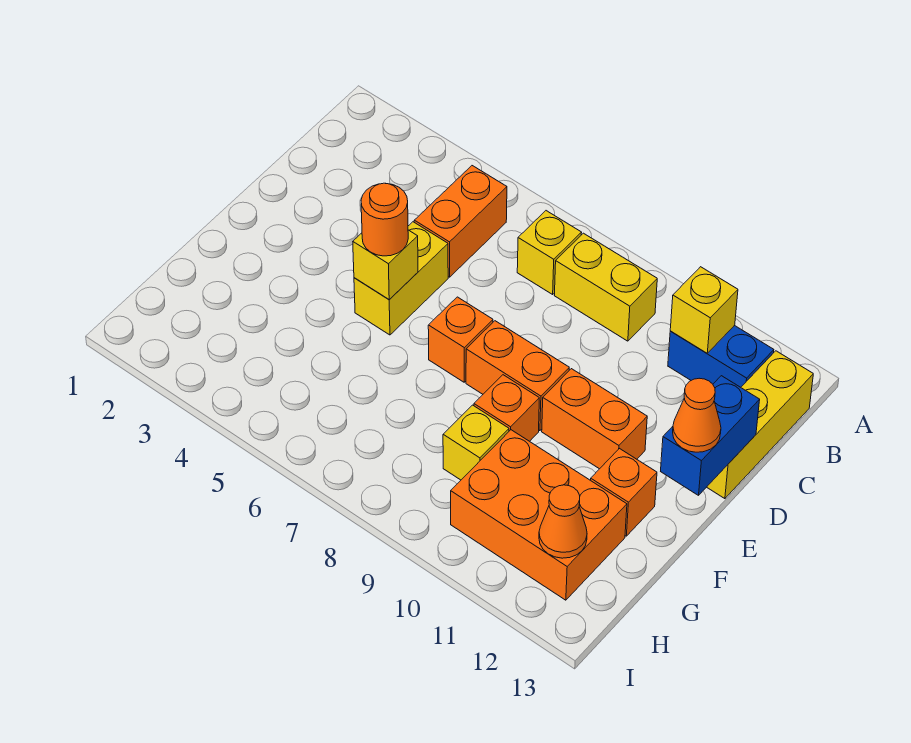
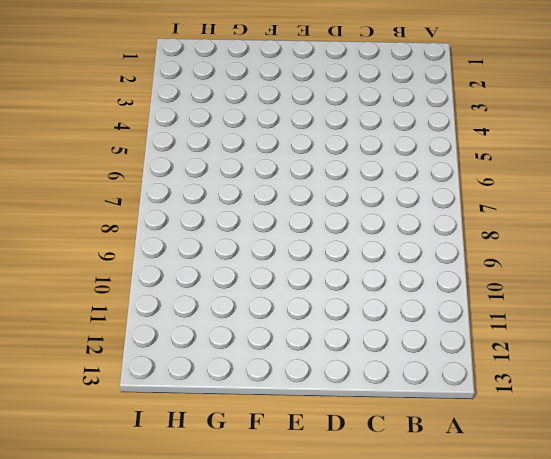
none -> orange 1x2 brick [414,166,507,277]
none -> yellow 1x1 brick [517,211,582,294]
none -> yellow 1x2 brick [554,233,657,341]

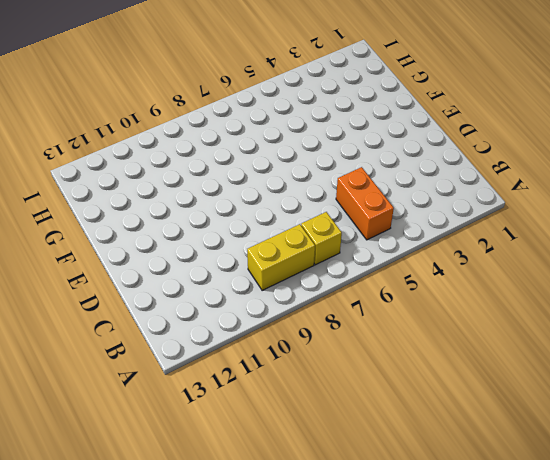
none -> blue 1x2 brick [668,325,774,387]
none -> yellow 1x3 brick [707,351,813,499]
none -> yellow 1x2 brick [354,222,448,335]

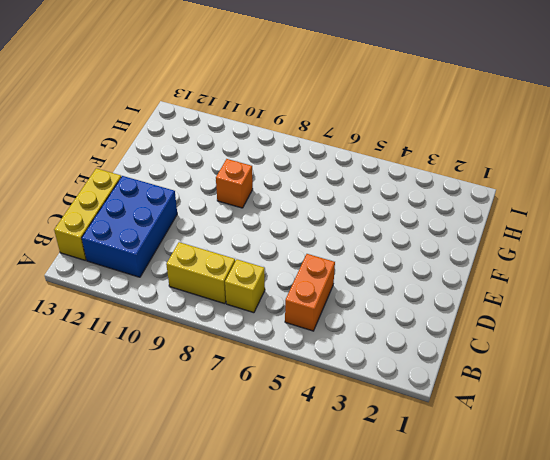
blue 2x3 brick [82,176,177,277] -> blue 1x2 brick [668,325,774,387]
none -> yellow 1x2 brick [354,222,448,335]
none -> orange 1x1 brick [428,297,493,382]
none -> orange 1x2 brick [466,321,569,431]

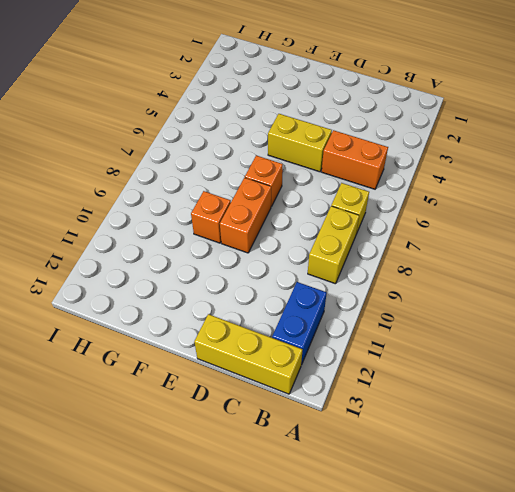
none -> orange 1x2 brick [542,369,647,469]
none -> orange 1x1 brick [591,449,657,536]
none -> yellow 1x1 brick [443,405,509,480]

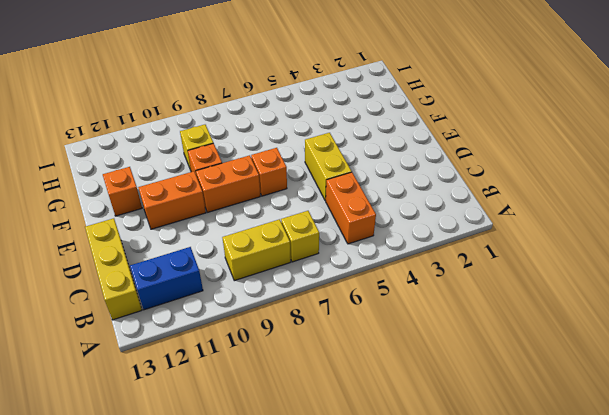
none -> orange 2x3 brick [451,430,627,600]
none -> yellow 1x1 brick [670,267,738,353]
none -> blue 1x2 brick [661,376,760,495]

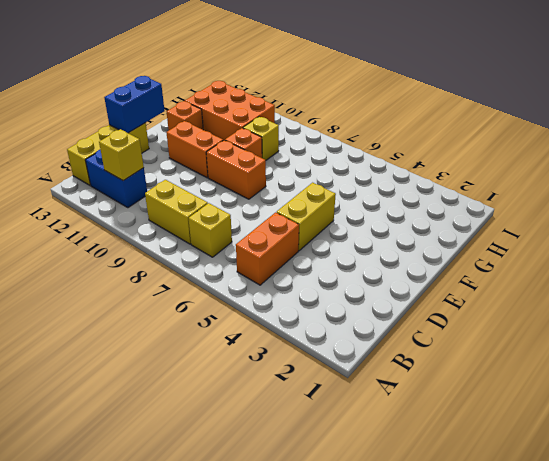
none -> orange 1x1 brick [428,297,493,382]
none -> yellow 1x1 brick [353,230,418,300]
none -> orange 1x1 cone [539,485,587,558]

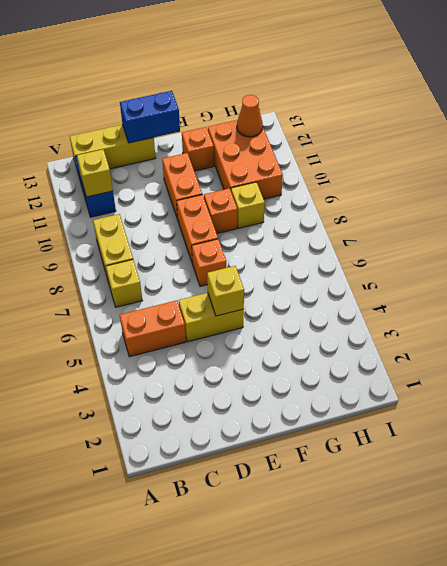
none -> orange 1x1 round brick [361,183,408,256]
none -> orange 1x1 cone [673,378,721,452]

